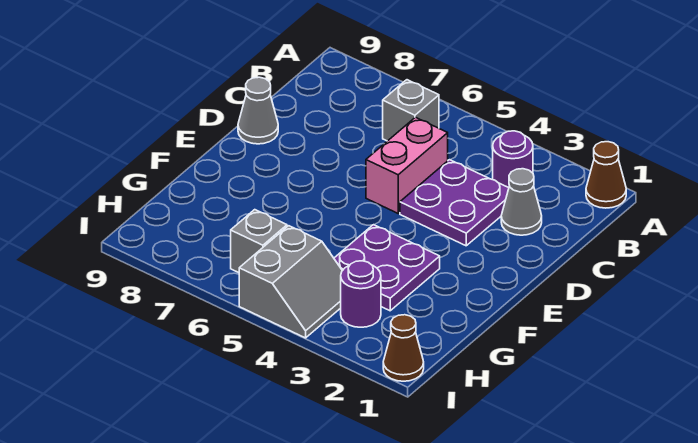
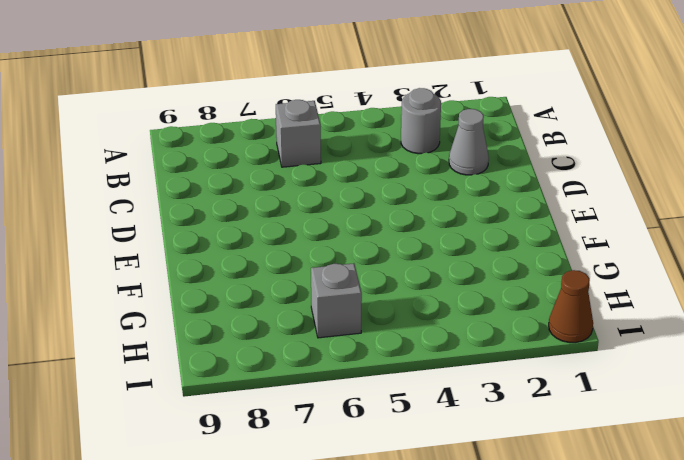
grey 1x1 round brick [401,88,441,154] -> purple 1x1 round brick [493,131,533,188]
none -> brown 1x1 cone [586,142,626,208]
none -> purple 2x2 plate [400,160,509,246]
none -> pink 1x2 brick [366,117,448,213]

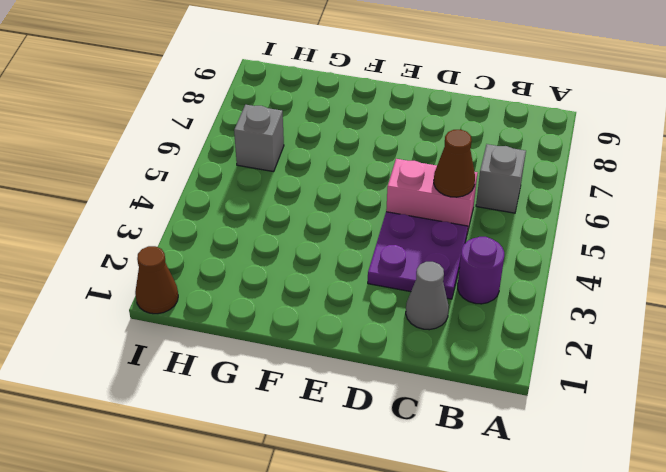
brown 1x1 cone [434,130,475,197] -> brown 1x1 cone moved to [586,142,626,208]
none -> grey 1x1 cone [238,77,278,144]
none -> purple 2x2 plate [334,225,440,311]
none -> purple 1x1 round brick [341,261,381,327]

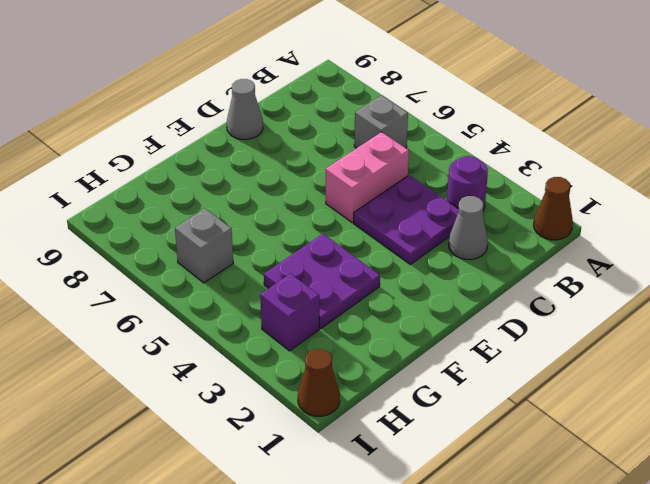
purple 1x1 brick [260,274,319,351] -> purple 1x1 round brick [341,261,381,327]
none -> grey 2x2 slope [239,226,342,338]

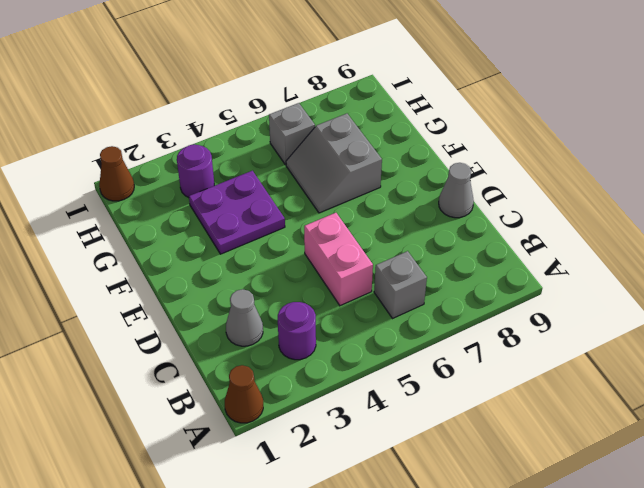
grey 2x2 slope [286,114,382,213] -> grey 2x2 slope moved to [239,226,342,338]
none -> purple 2x2 plate [400,160,509,246]

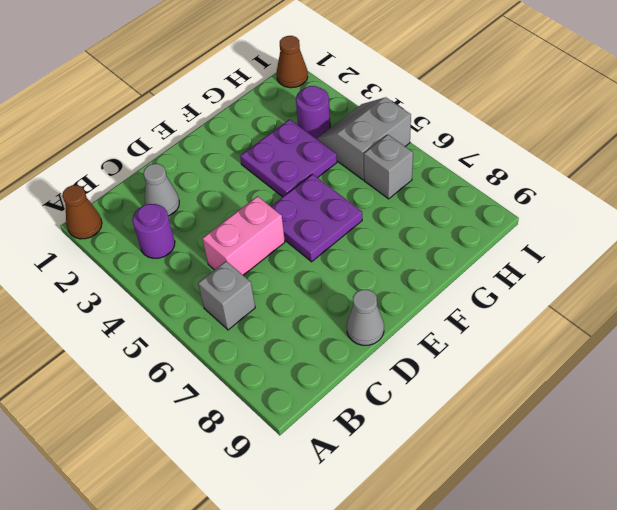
purple 2x2 plate [271,174,362,262] -> purple 2x2 plate moved to [400,160,509,246]

